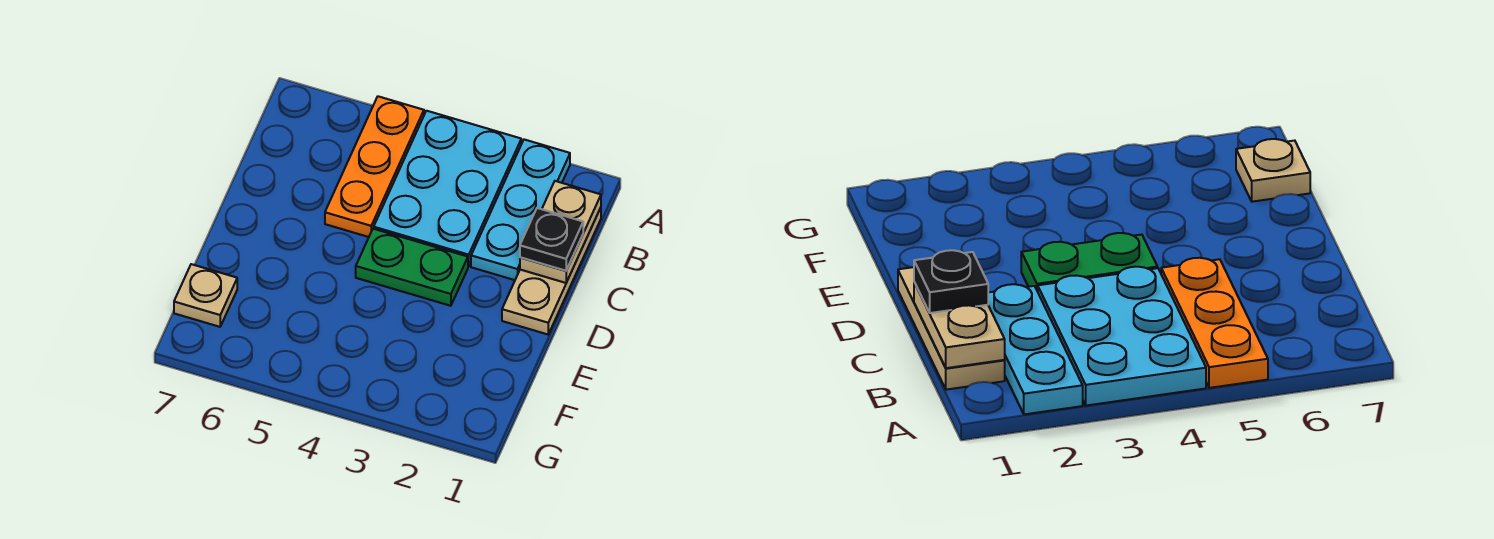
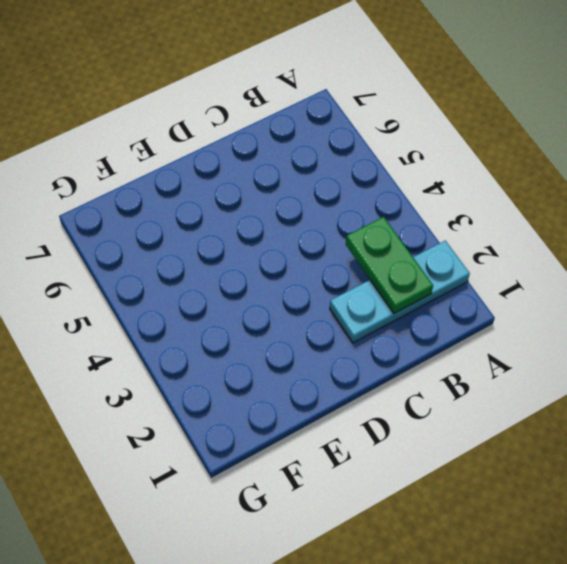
green 1x2 plate [346,217,433,313] -> green 1x2 plate moved to [356,229,468,306]
none -> cyan 2x3 plate [374,111,521,266]
none -> orange 1x3 plate [325,96,424,237]

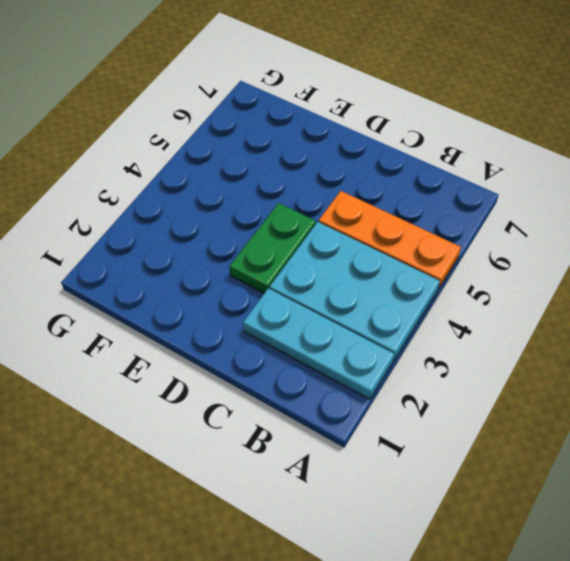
none -> tan 1x3 plate [502,208,601,334]
none -> tan 1x1 plate [174,264,237,327]

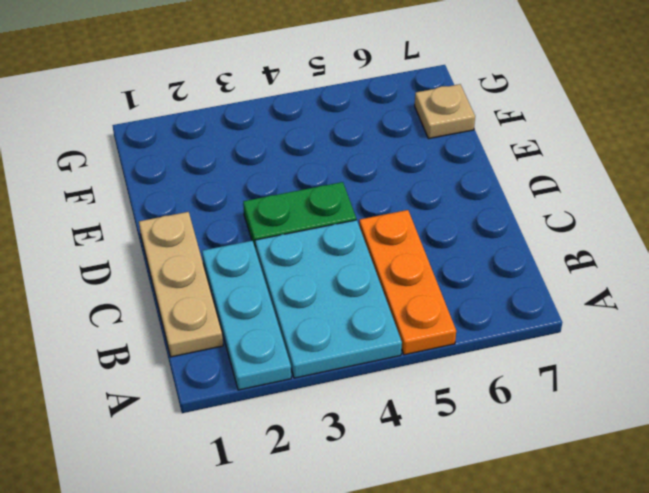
none -> tan 1x2 plate [520,181,601,283]
none -> black 1x1 plate [520,208,583,271]

